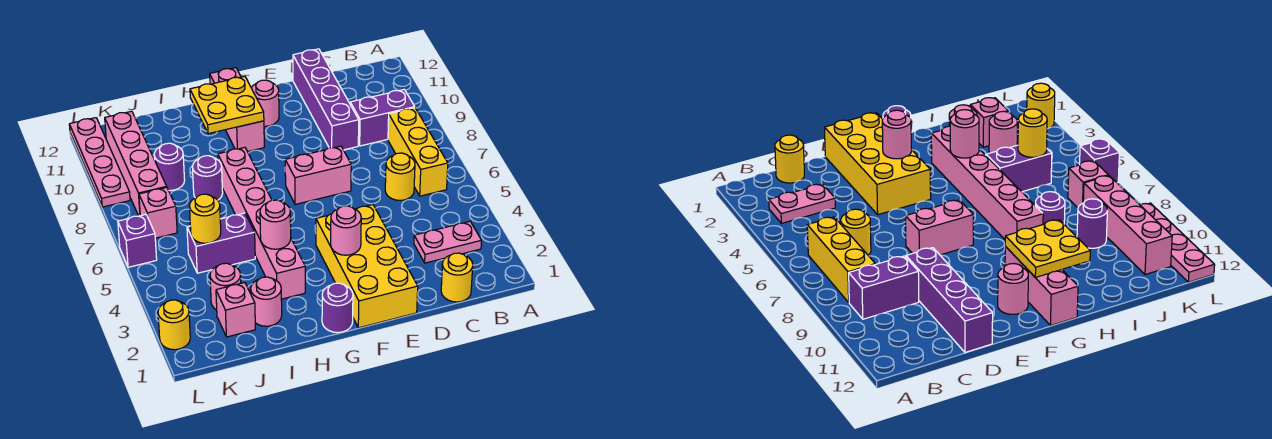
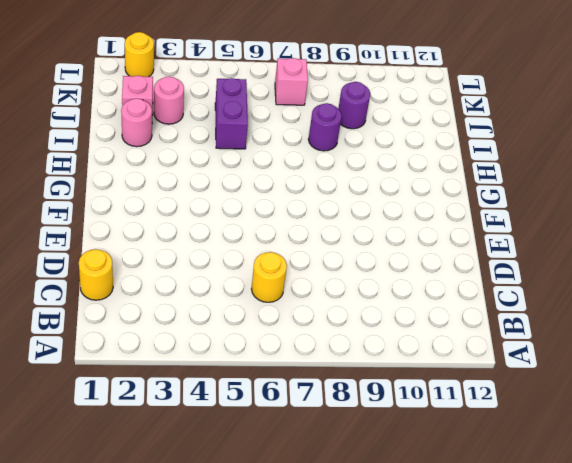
none -> pink 1x2 plate [414,221,482,263]
none -> yellow 1x3 brick [388,108,448,196]
none -> purple 1x2 brick [350,90,415,146]

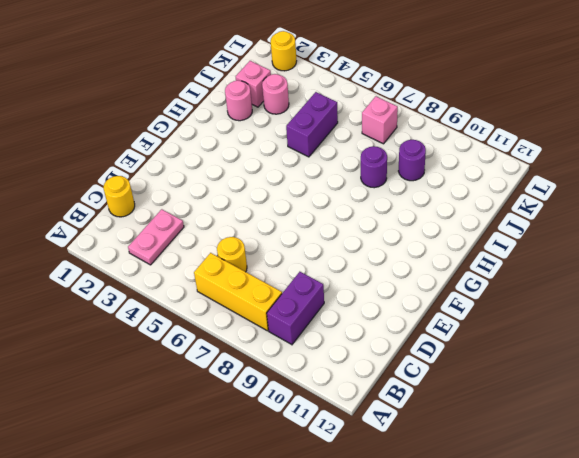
none -> purple 1x4 brick [293,49,359,150]
none -> yellow 2x4 brick [316,205,418,328]
none -> pink 1x2 brick [285,146,351,204]

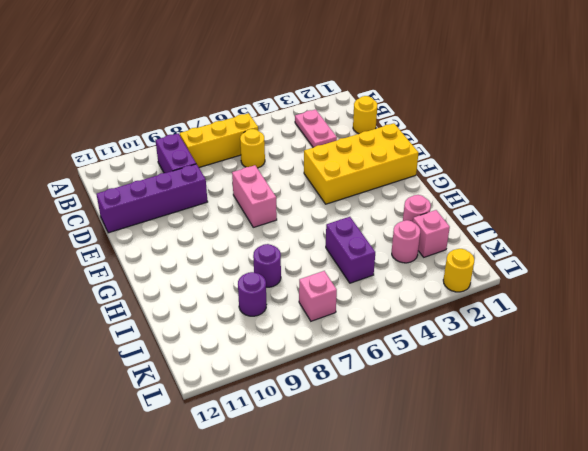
none -> pink 1x1 round brick [252,80,279,126]
none -> purple 1x1 round brick [322,283,353,333]
none -> pink 1x3 brick [210,68,264,152]

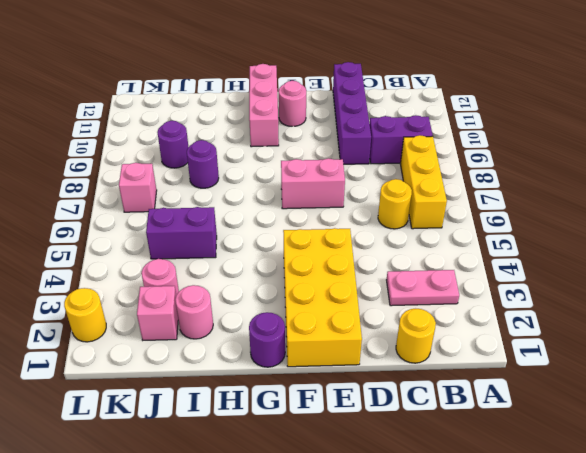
none -> pink 1x6 brick [218,148,305,299]
none -> pink 1x4 brick [105,111,167,216]
none -> purple 1x1 brick [118,215,157,267]

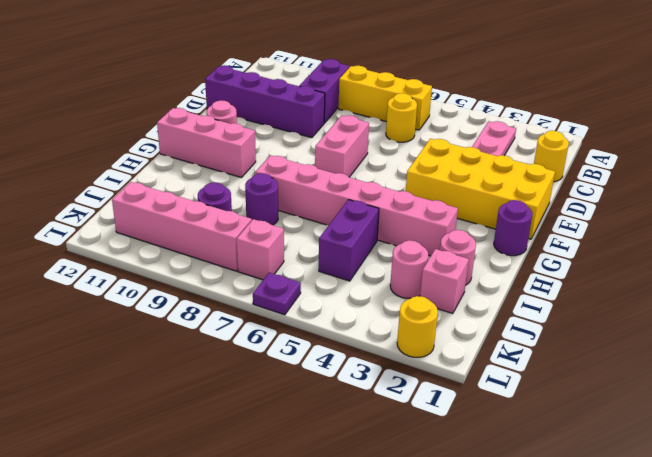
purple 1x1 plate [253,273,301,315] -> purple 1x1 brick [118,215,157,267]
none -> pink 1x4 plate [69,118,130,207]
none -> pink 1x1 round brick [331,206,361,255]
none -> yellow 2x2 plate [190,76,264,134]

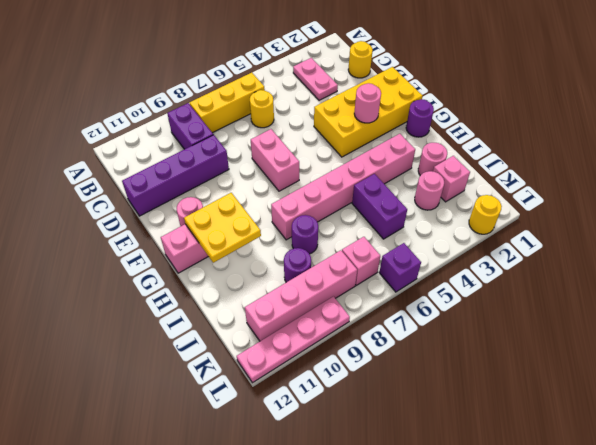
none -> pink 1x1 round brick [260,200,291,249]
none -> yellow 1x1 round brick [190,194,221,243]

